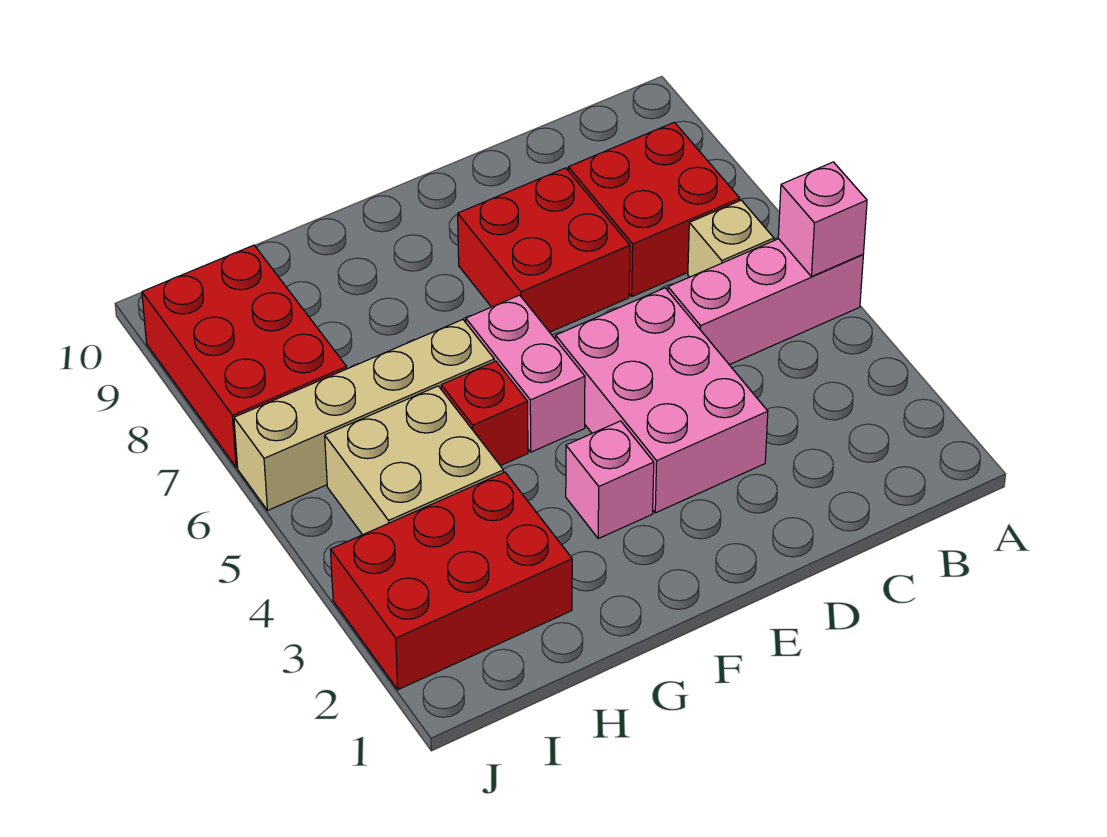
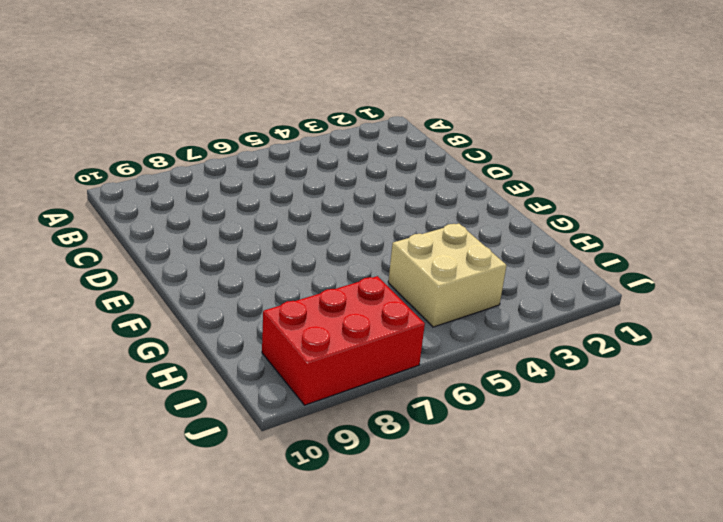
none -> pink 1x3 brick [668,239,863,365]
none -> tan 1x1 brick [688,200,774,277]
none -> red 2x2 brick [568,122,740,296]

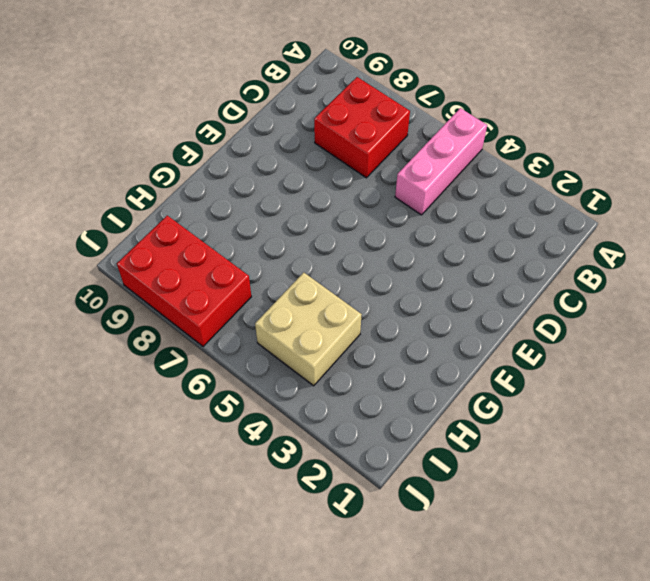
none -> tan 1x1 brick [688,200,774,277]
none -> pink 2x3 brick [556,288,768,513]
none -> red 2x2 brick [458,168,630,332]

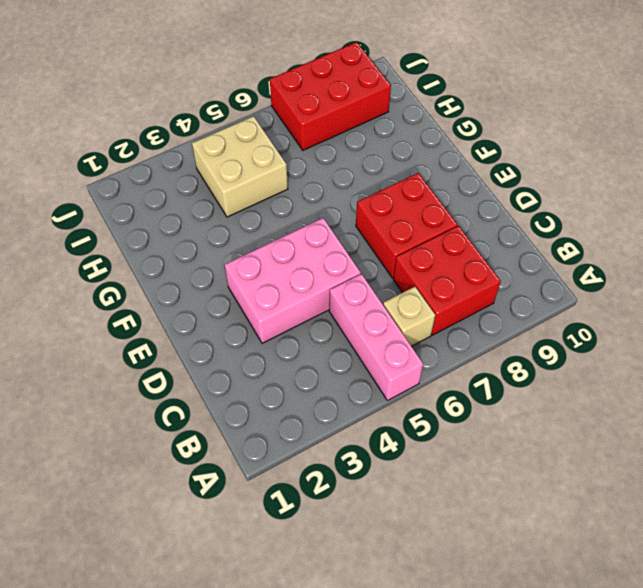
none -> pink 1x1 brick [566,421,654,538]
none -> pink 1x2 brick [466,295,585,452]
none -> red 1x1 brick [441,361,528,466]

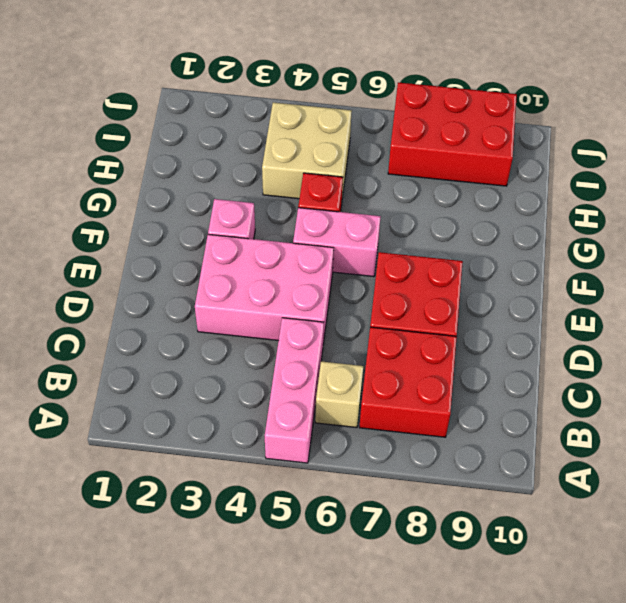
none -> tan 1x4 brick [234,319,494,510]
none -> red 2x3 brick [330,472,572,690]
none -> pink 1x1 brick [778,162,867,277]

